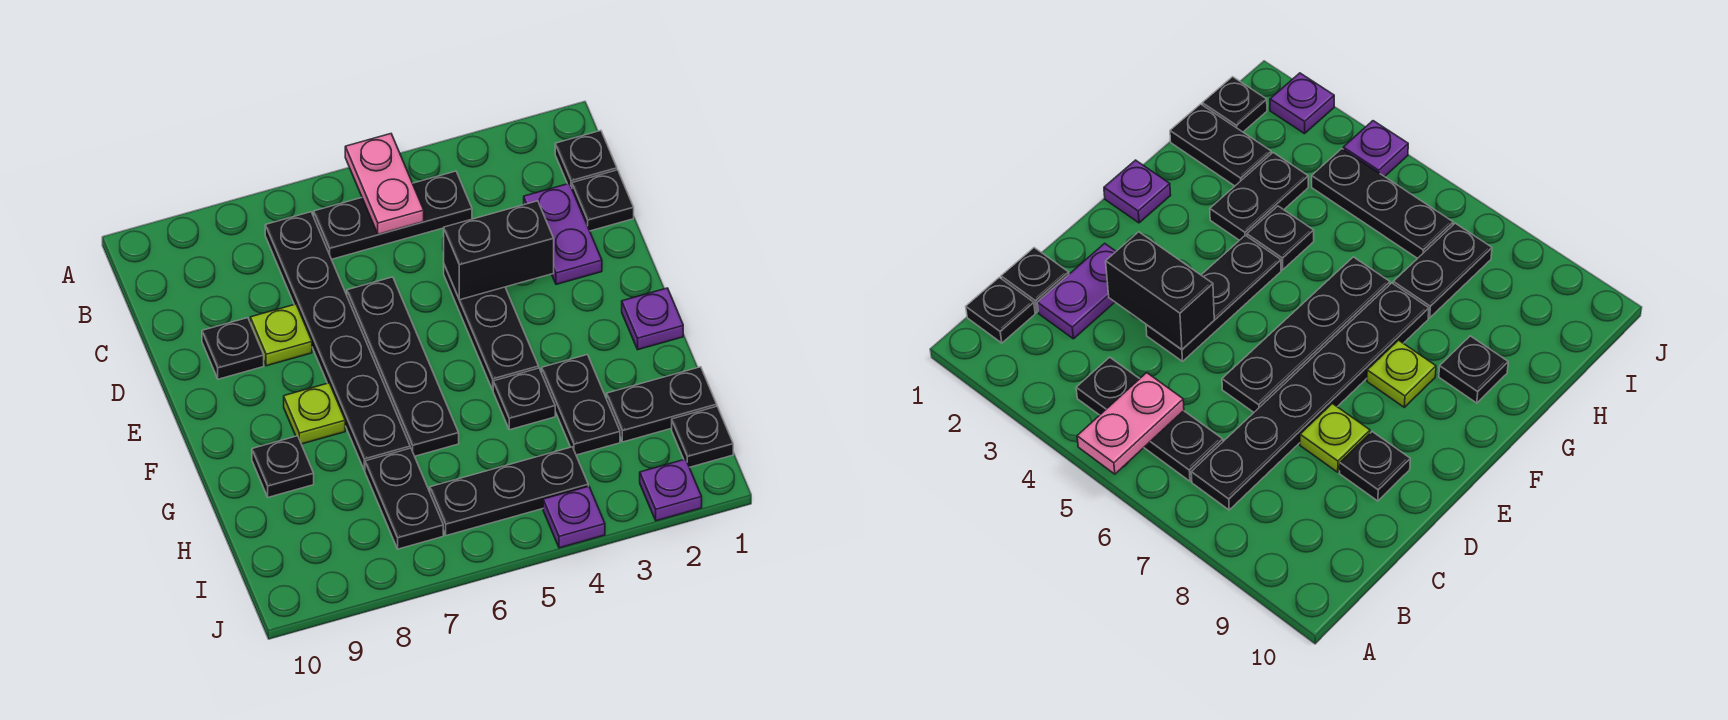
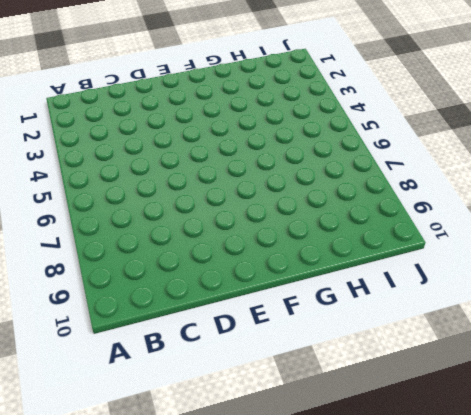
none -> black 1x1 plate [555,131,617,188]
none -> black 1x3 plate [314,171,472,259]
none -> black 1x6 plate [265,212,410,470]

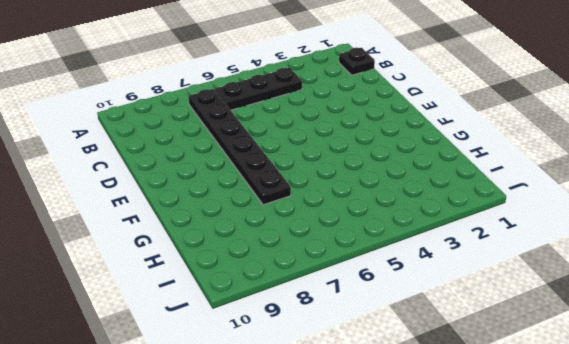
none -> black 1x1 plate [572,170,634,231]
none -> purple 1x2 plate [524,184,602,284]
none -> black 1x3 plate [444,265,539,390]

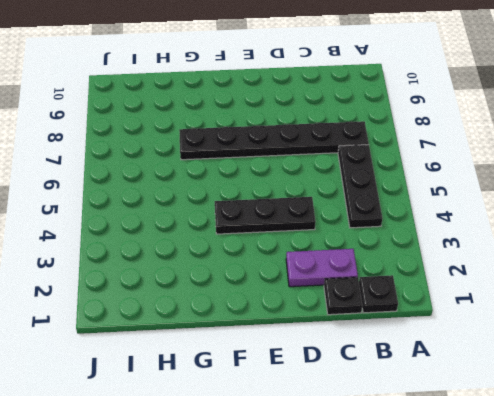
none -> black 1x4 plate [347,277,459,456]
none -> lime 1x1 plate [250,304,312,366]
none -> black 1x1 plate [202,318,264,379]

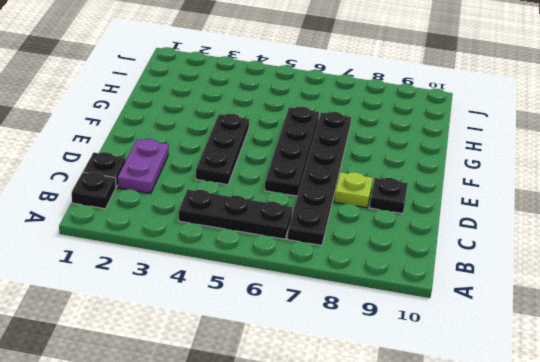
none -> purple 1x1 plate [622,288,683,350]
none -> lime 1x1 plate [284,383,345,444]
none -> black 1x2 plate [542,355,620,455]

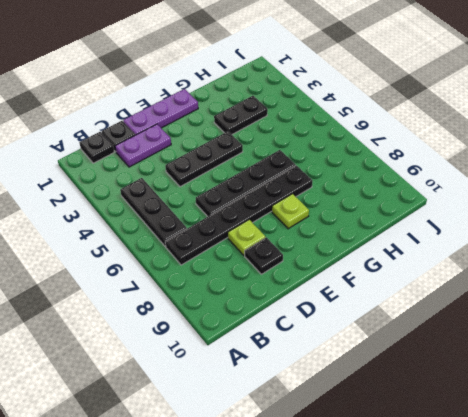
purple 1x3 plate [123,89,198,135] -> purple 1x1 plate [622,288,683,350]
none -> black 1x1 plate [493,368,555,430]
none -> black 1x1 plate [252,436,314,497]
none -> black 1x2 plate [607,367,717,442]

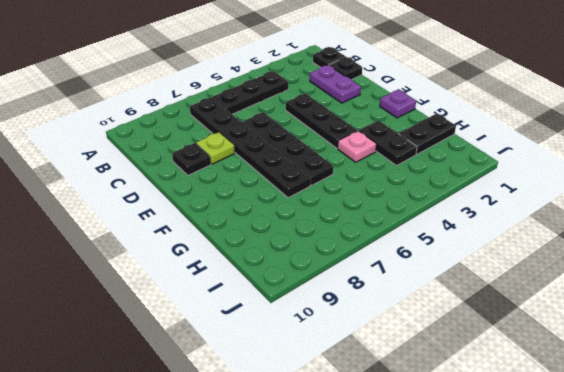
pink 1x1 plate [338,131,376,162] -> black 1x1 plate [493,368,555,430]
none -> lime 1x1 plate [284,383,345,444]
none -> black 1x1 plate [252,436,314,497]
none -> black 1x2 plate [365,448,443,549]

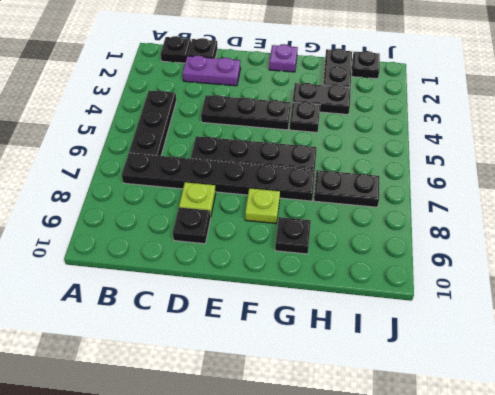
none -> black 1x3 plate [430,447,588,536]
none -> purple 1x1 plate [640,459,702,521]
none -> purple 1x1 plate [543,486,605,548]

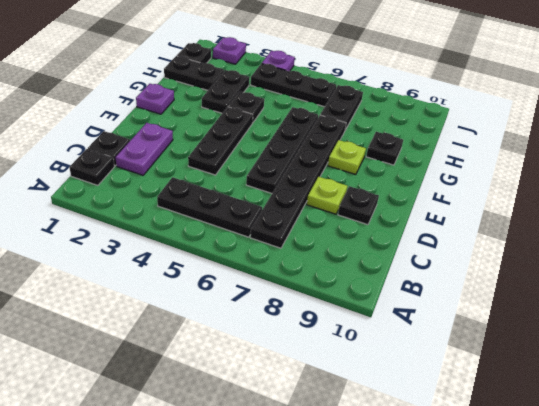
none -> pink 1x2 plate [345,134,424,235]
none -> black 1x2 brick [444,201,554,300]

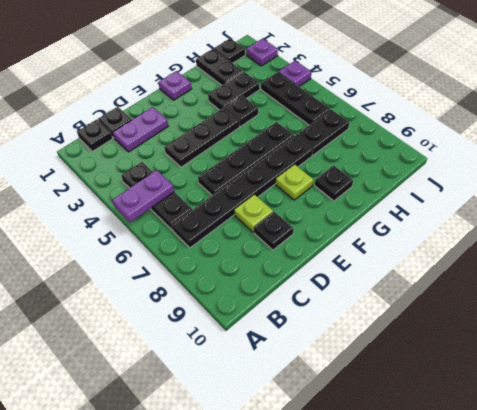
purple 1x2 plate [112,170,174,222] -> pink 1x2 plate [345,134,424,235]
none -> black 1x2 brick [444,201,554,300]

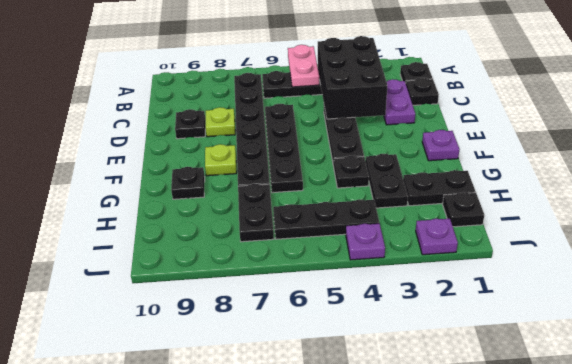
black 2x3 brick [318,36,387,119] -> black 1x2 brick [444,201,554,300]

